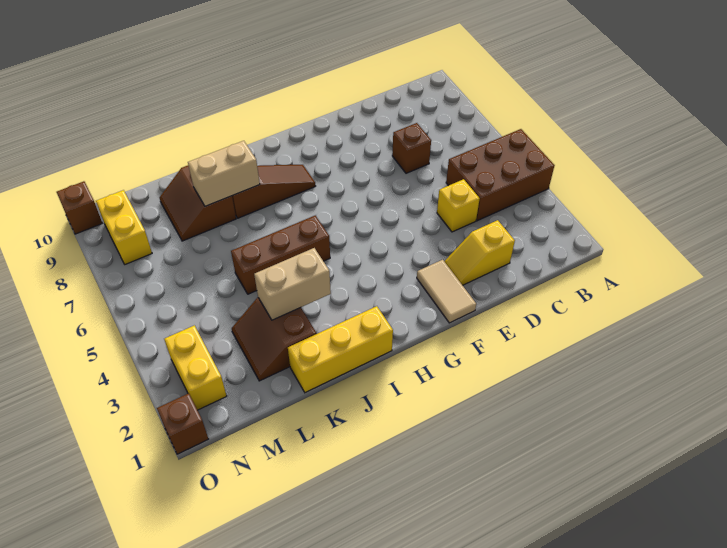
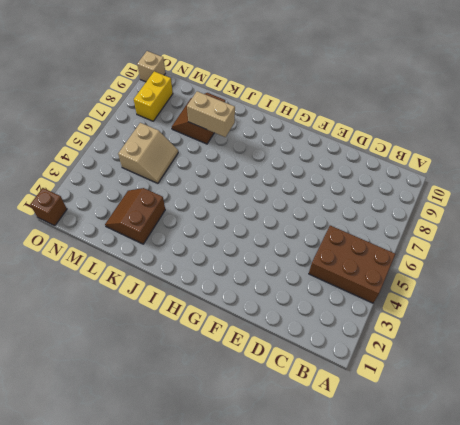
tan 2x2 slope [118,123,178,183] -> none
tan 1x1 brick [137,51,165,82] -> brown 1x1 brick [57,181,102,234]
none -> yellow 1x2 slope [444,220,515,285]
none -> yellow 1x1 brick [437,179,480,232]
none -> brown 1x1 brick [392,123,431,173]

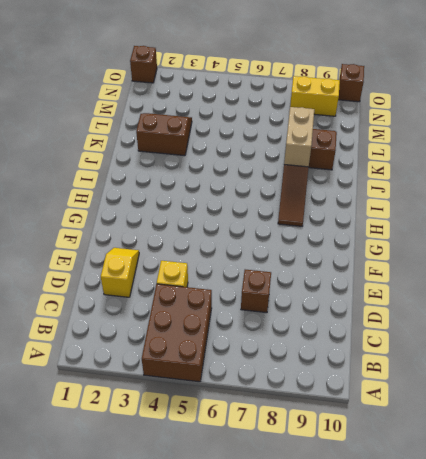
none -> tan 1x2 tile [417,260,476,323]
none -> yellow 1x3 brick [288,306,393,393]
none -> brown 1x3 brick [231,215,330,294]

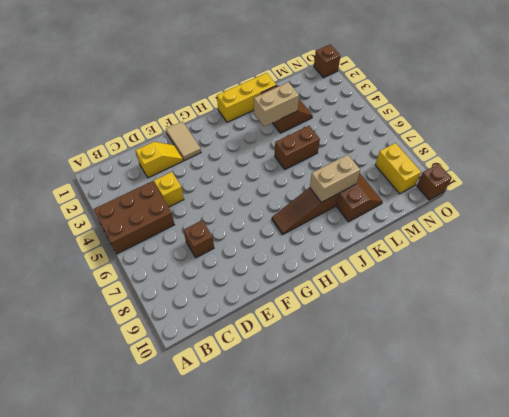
brown 1x2 brick [275,126,320,169] -> brown 1x3 brick [231,215,330,294]
none -> yellow 1x2 brick [164,325,226,410]

